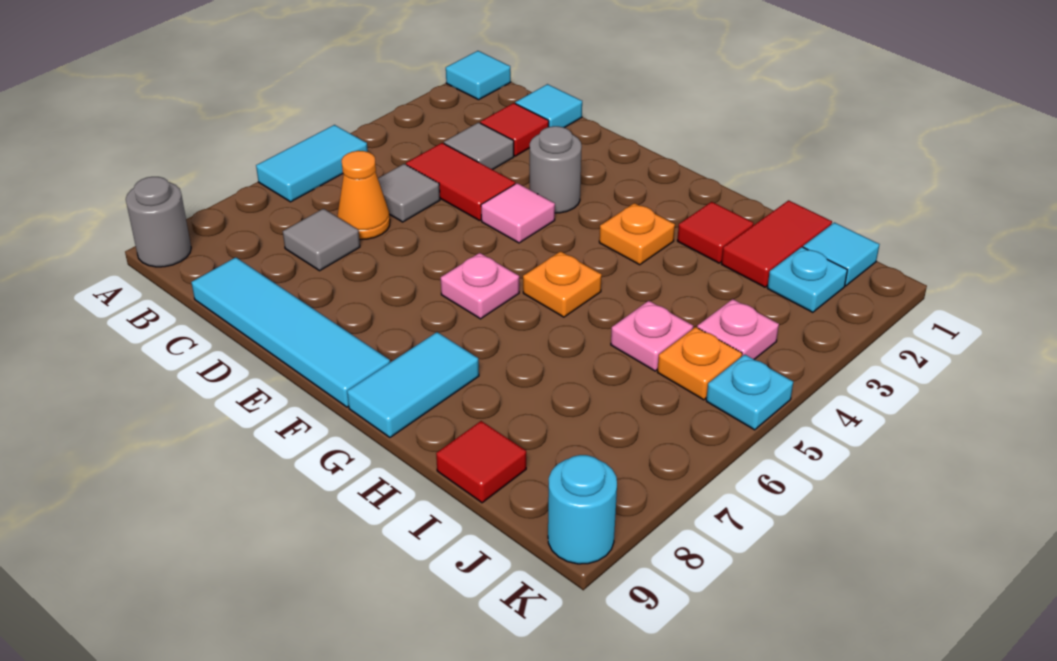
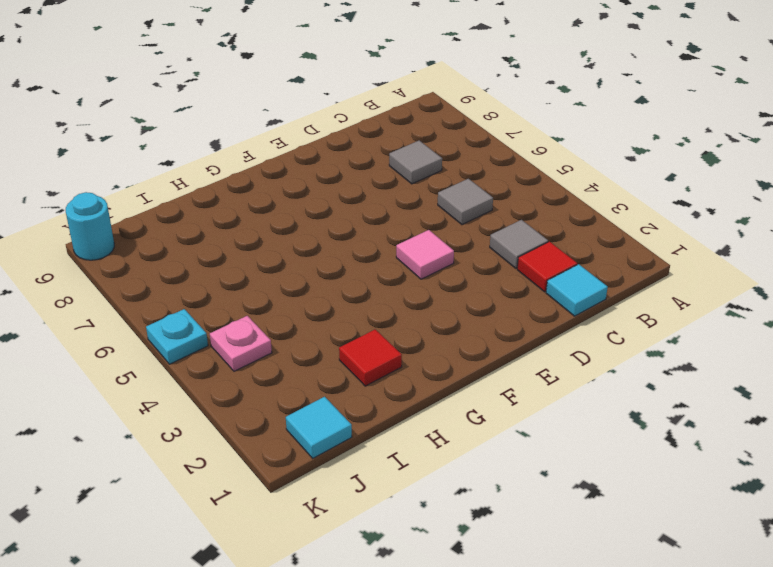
none -> cyan 1x1 tile [446,51,511,100]
none -> cyan 1x2 tile [256,125,368,202]
none -> grey 1x1 round brick [126,177,191,267]

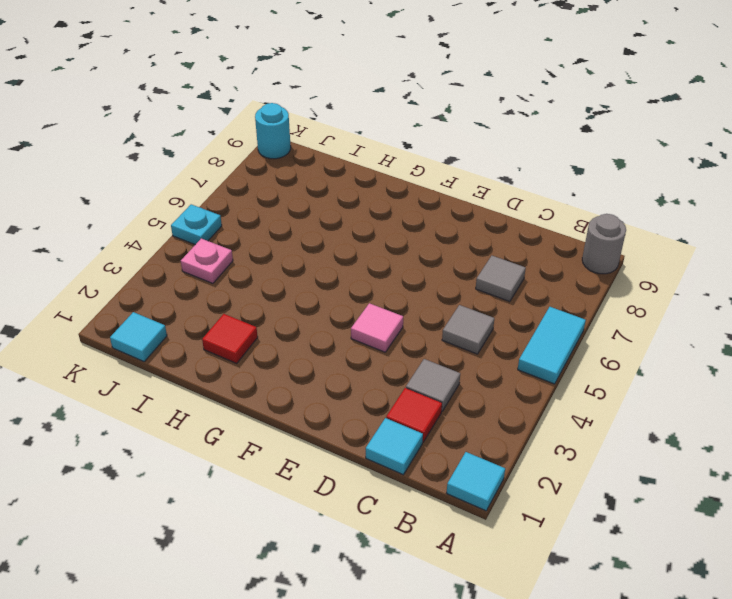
none -> red 1x2 tile [406,143,515,221]
none -> orange 1x1 cone [337,151,390,239]
none -> cyan 1x4 tile [191,257,390,407]

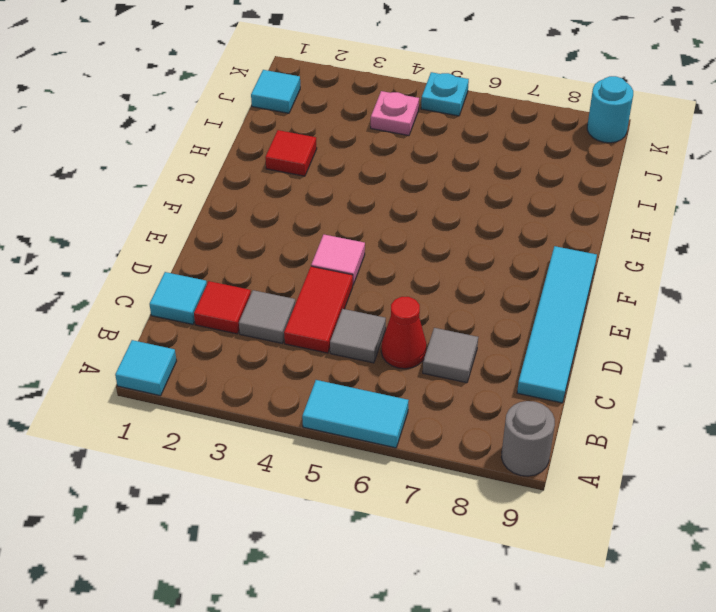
red 1x1 cone [381,297,427,369] -> orange 1x1 cone [337,151,390,239]
none -> grey 1x1 round brick [530,126,582,213]
none -> pink 1x1 plate [441,253,519,319]
none -> orange 1x1 plate [599,203,675,265]

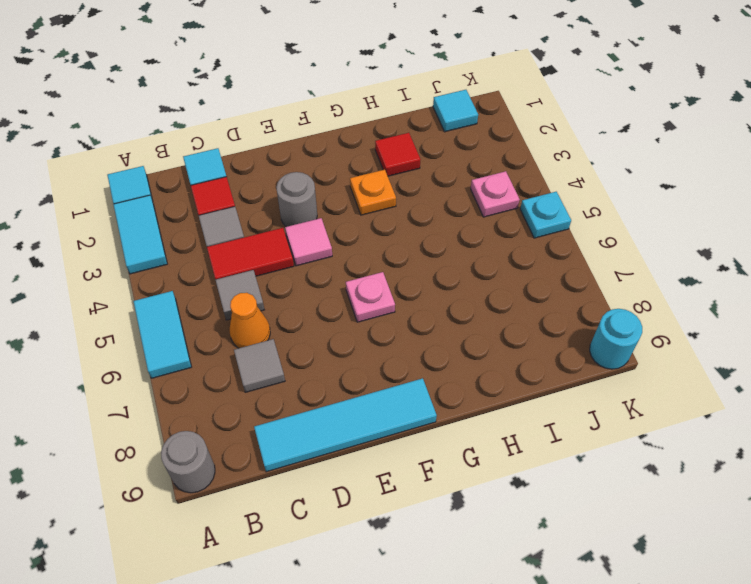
cyan 1x2 tile [113,195,167,274] -> cyan 1x2 tile moved to [347,332,479,437]
none -> orange 1x1 plate [523,251,602,317]
none -> red 1x2 tile [722,200,832,287]
none -> pink 1x1 plate [611,301,693,371]

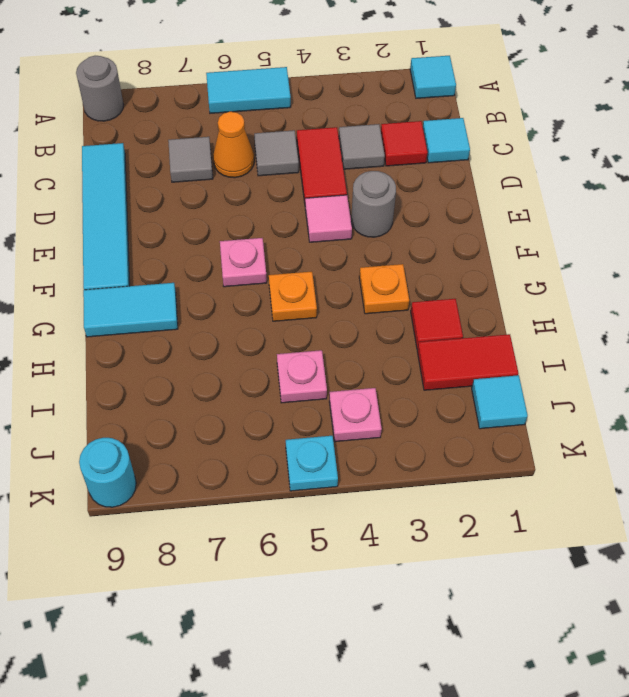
none -> red 1x1 tile [436,421,526,503]
none -> cyan 1x1 plate [767,247,847,312]
none -> orange 1x1 plate [657,327,742,400]

